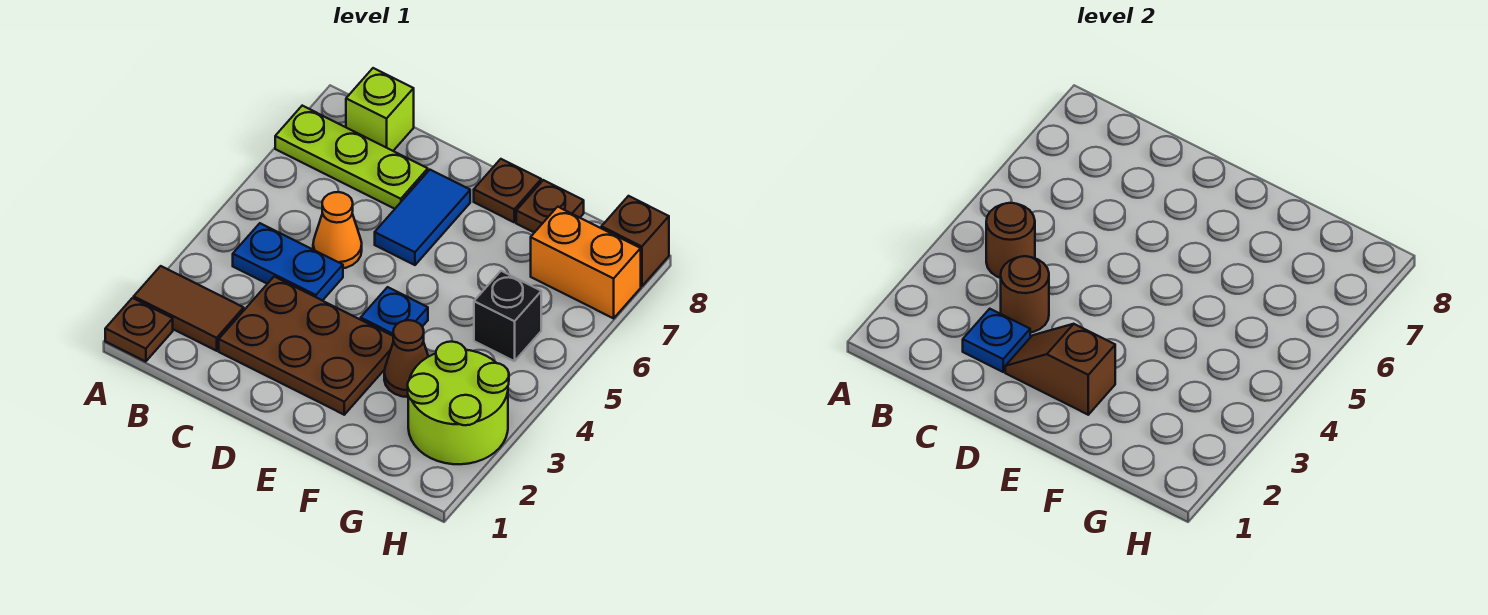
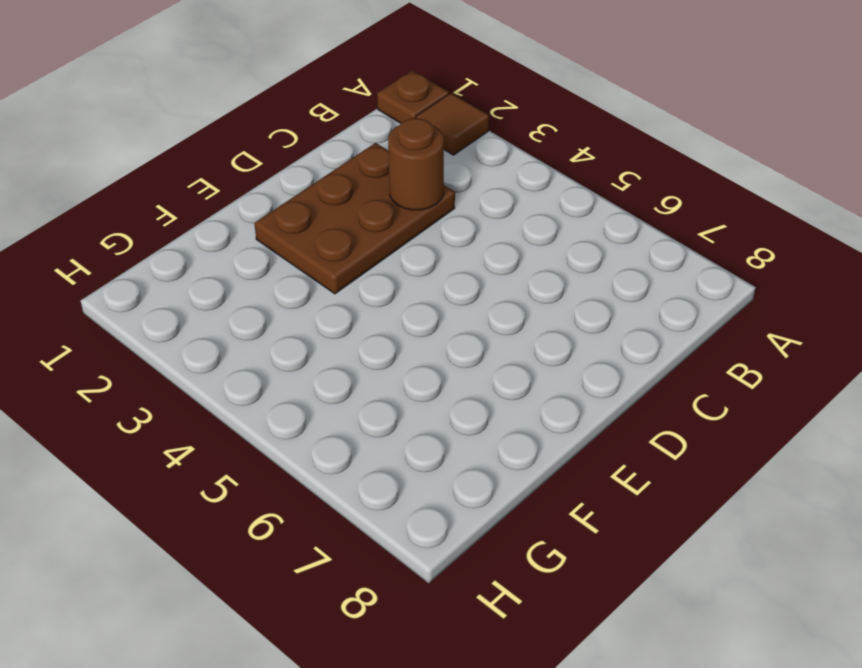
brown 1x1 tile [416,93,489,155] -> brown 1x2 tile [134,266,244,351]
none -> lime 1x3 plate [275,106,428,209]
none -> blue 1x2 plate [233,223,343,301]
none -> lime 1x1 brick [346,68,414,151]

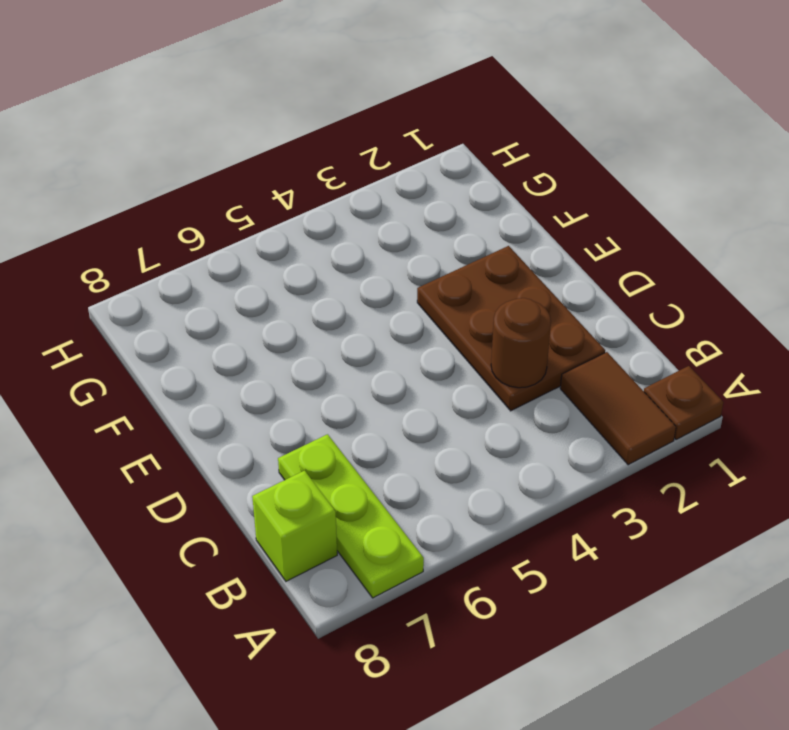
none -> blue 1x2 plate [233,223,343,301]
none -> orange 1x1 cone [313,192,362,268]
none -> blue 1x2 tile [375,170,470,265]

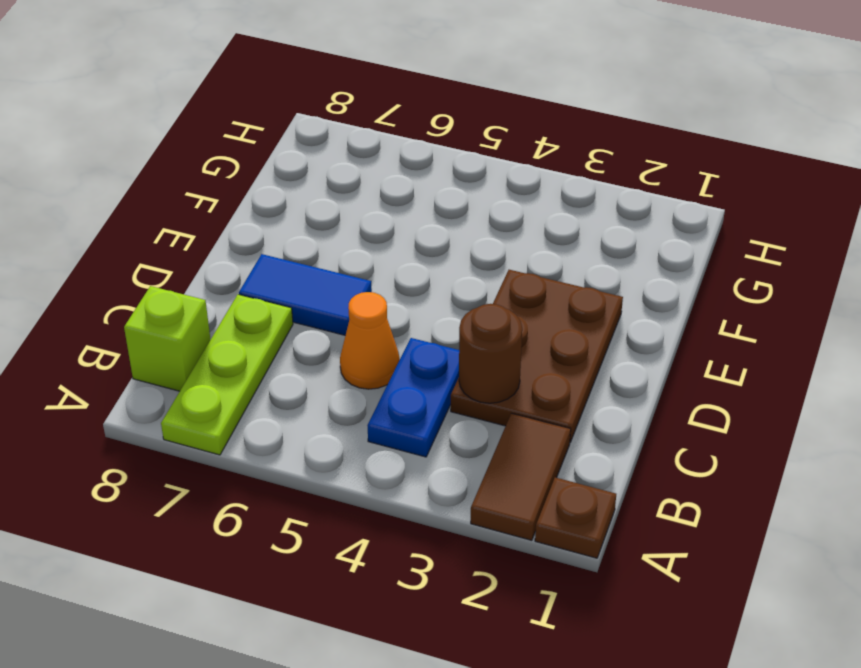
none -> blue 1x1 plate [361,287,428,336]
none -> brown 1x1 plate [474,159,541,222]
none -> brown 1x1 cone [384,320,429,397]

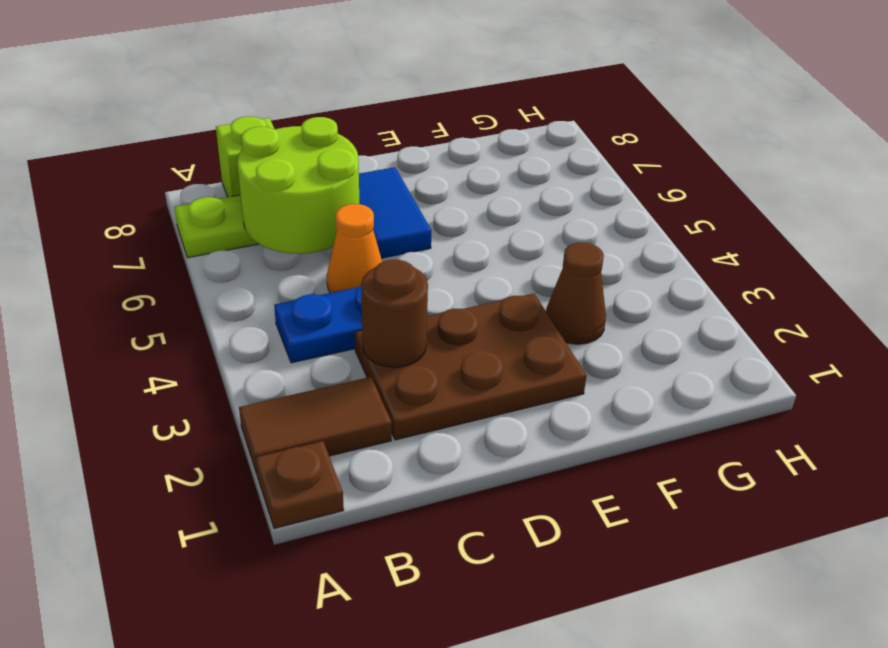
lime 2x2 round brick [237,117,360,254] -> lime 2x2 round brick moved to [408,342,509,464]
none -> blue 1x1 plate [361,287,428,336]
none -> brown 1x1 plate [474,159,541,222]
none -> brown 1x1 plate [516,180,584,233]

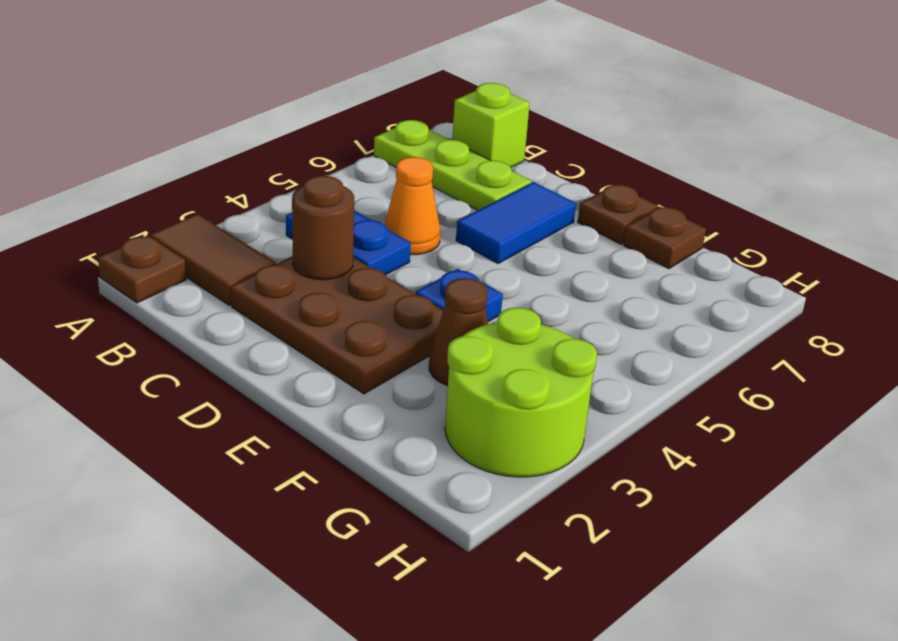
none -> black 1x1 brick [474,271,541,361]
none -> orange 1x2 brick [531,207,641,318]
none -> brown 1x1 brick [601,196,669,286]

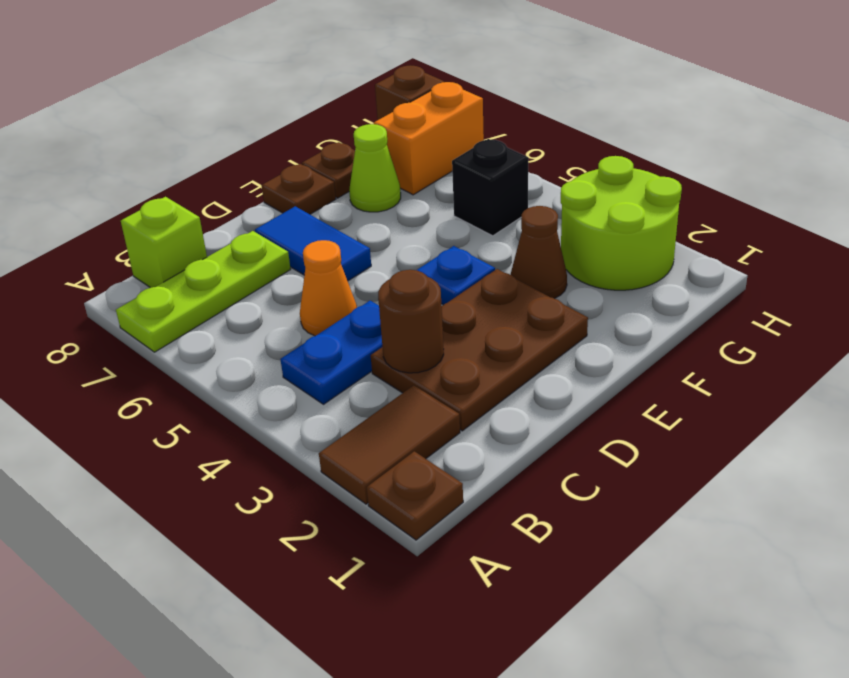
lime 1x1 cone [349,124,401,212] -> none
none -> brown 1x1 round brick [986,203,1035,278]
none -> blue 1x1 plate [963,309,1030,372]
none -> brown 1x2 slope [1005,324,1115,415]

